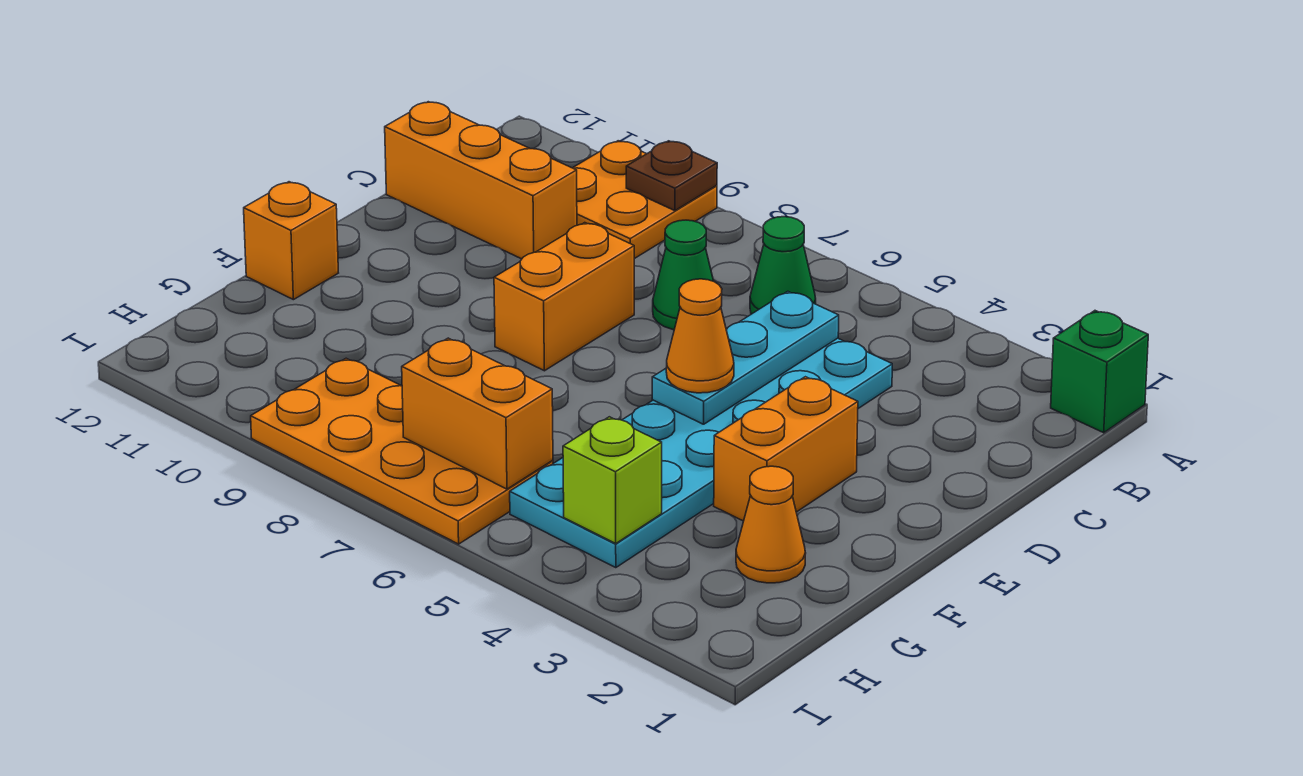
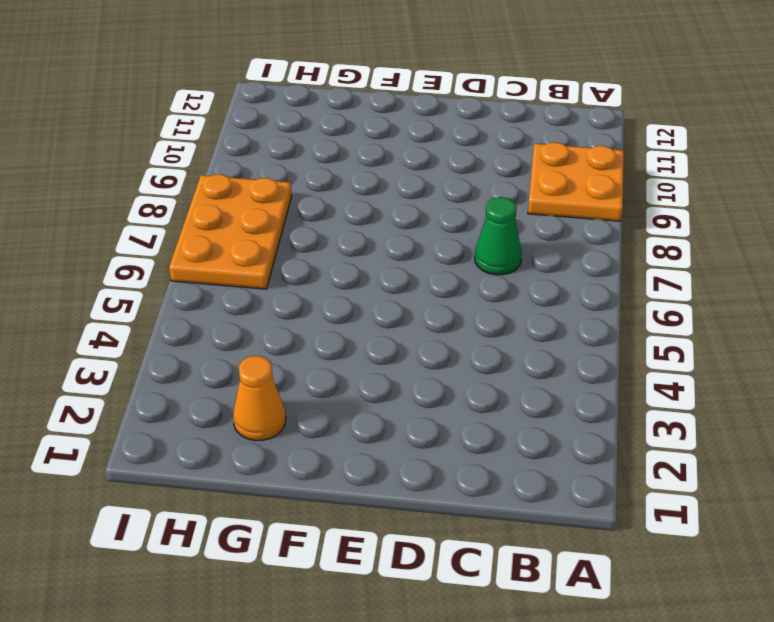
orange 2x3 plate [169,174,292,289] -> orange 2x4 plate [251,358,553,544]
none -> green 1x1 brick [1051,311,1148,433]
none -> green 1x1 cone [750,217,816,314]
none -> cyan 2x6 plate [510,338,892,568]

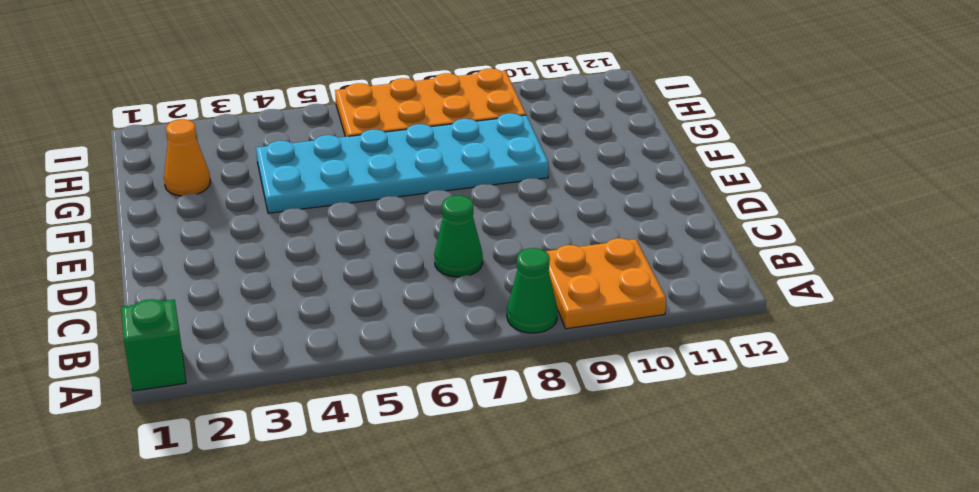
green 1x1 cone [507,248,558,333] -> green 1x1 cone moved to [750,217,816,314]
cyan 2x6 plate [256,113,549,213] -> cyan 2x6 plate turned to [510,338,892,568]
none -> orange 1x3 brick [385,102,577,259]
none -> orange 1x2 brick [494,223,634,371]
none -> orange 1x2 brick [714,377,858,521]

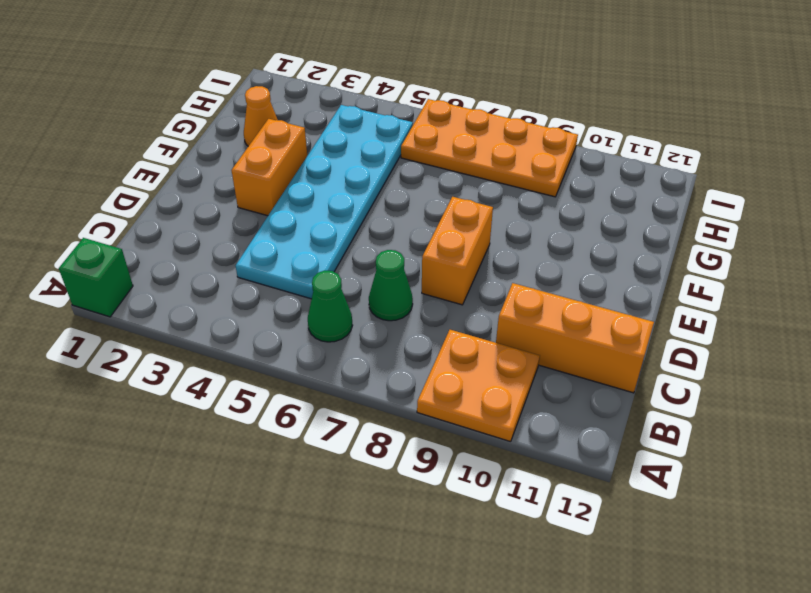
none -> orange 1x1 brick [244,182,338,300]
none -> brown 1x1 plate [626,141,717,211]
none -> cyan 1x3 plate [652,291,839,424]

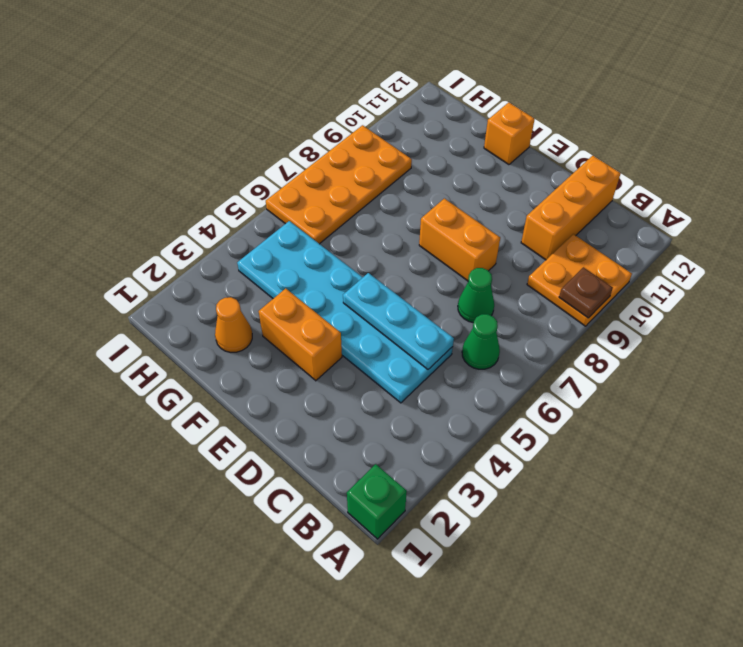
none -> lime 1x1 brick [563,417,662,543]
none -> orange 1x2 brick [402,338,553,489]
none -> orange 1x1 cone [666,279,734,393]

